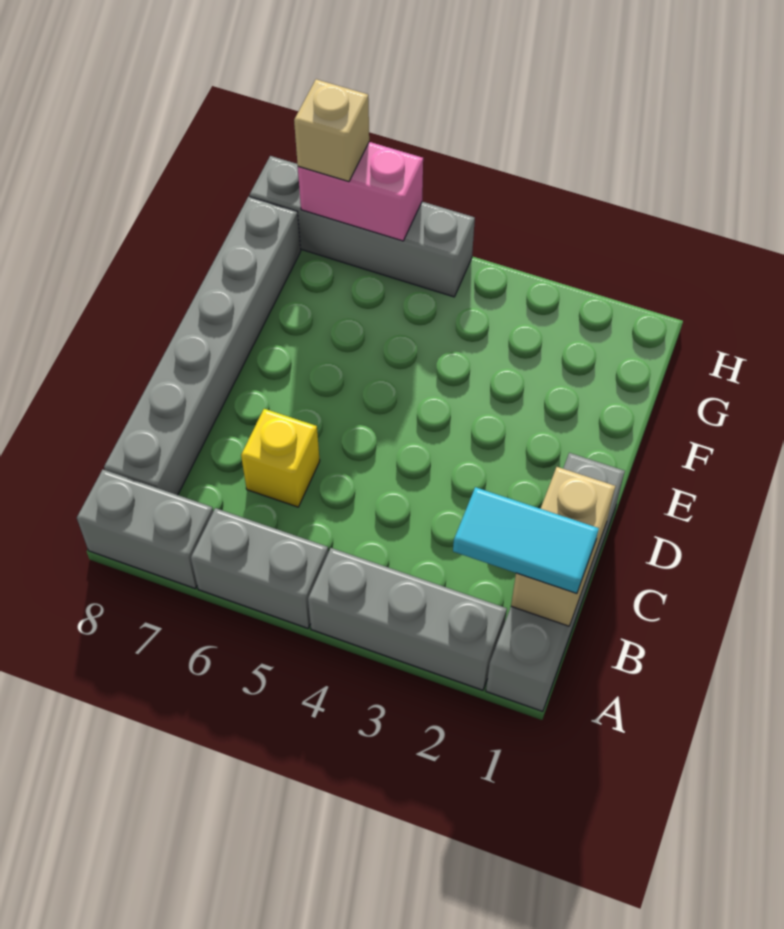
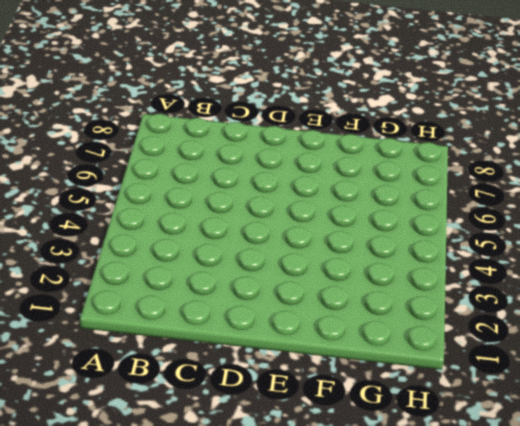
none -> grey 1x4 brick [486,453,625,711]
none -> grey 1x3 brick [308,548,507,690]

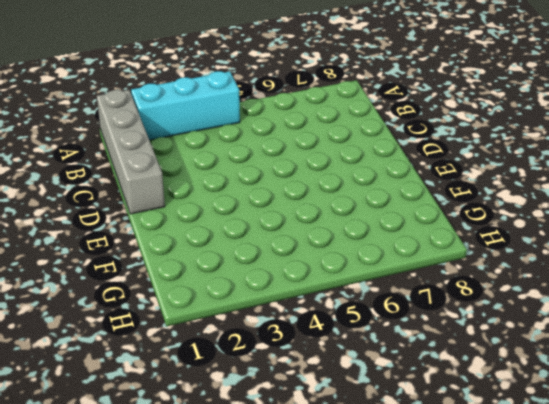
cyan 1x3 brick [131,71,240,140] -> grey 1x3 brick [308,548,507,690]
none -> grey 1x2 brick [191,508,328,628]
none -> grey 1x2 brick [77,470,213,589]

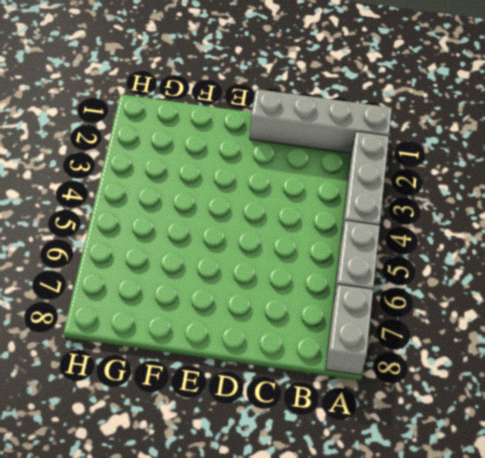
none -> grey 1x6 brick [104,197,301,495]
none -> yellow 1x1 brick [241,409,320,507]

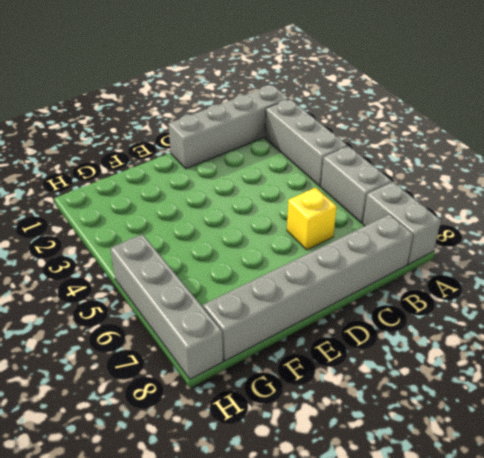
none -> tan 1x2 brick [511,467,615,626]
none -> pink 1x2 brick [298,142,423,241]

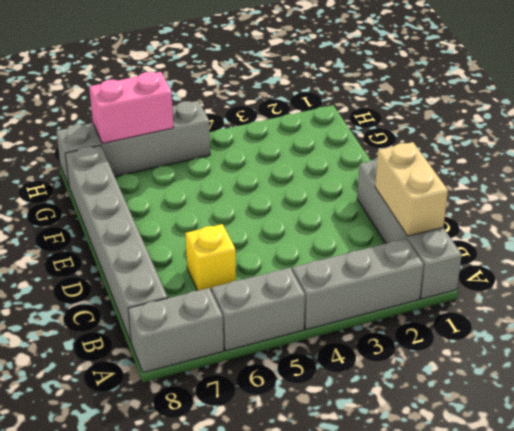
none -> cyan 1x2 tile [453,487,599,593]
none -> tan 1x1 brick [294,79,369,182]

